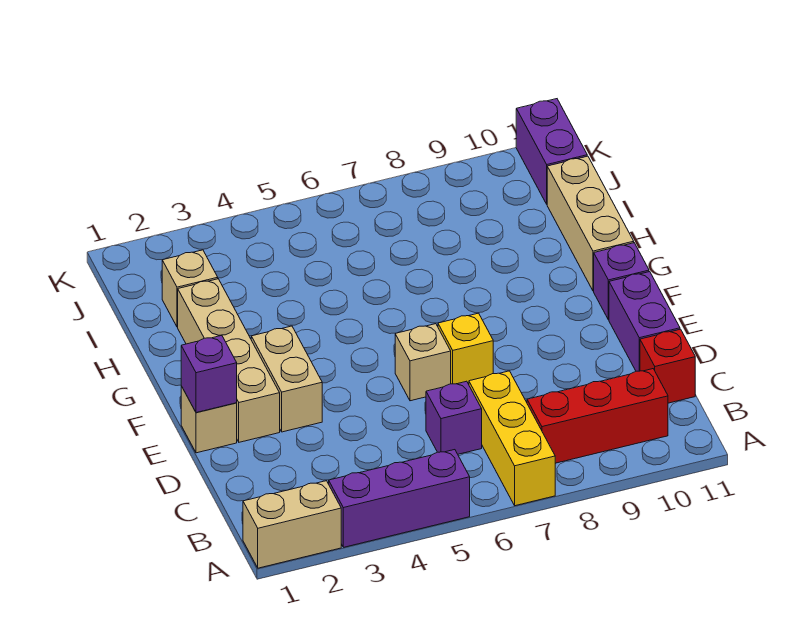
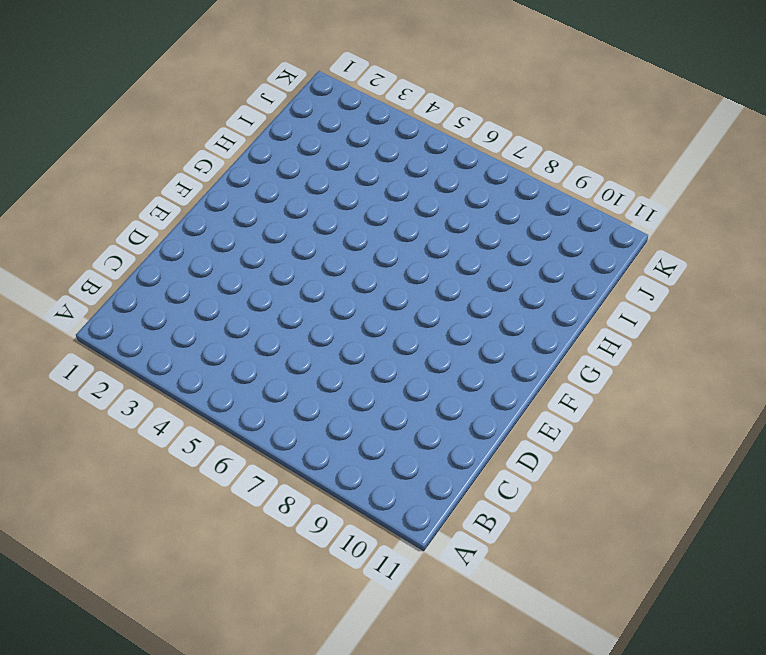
none -> tan 1x2 brick [243,481,341,568]
none -> purple 1x3 brick [329,450,470,547]
none -> yellow 1x3 brick [469,371,555,506]

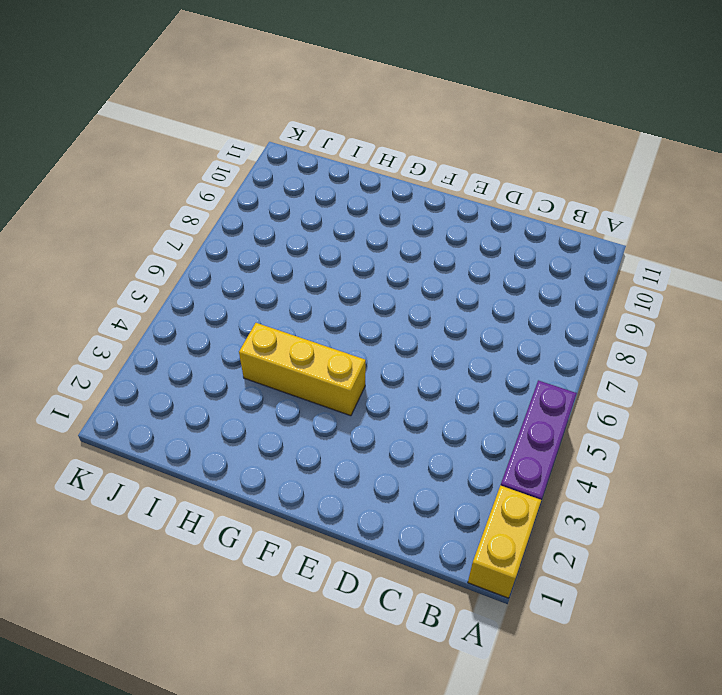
yellow 1x2 brick [468,485,541,598] -> tan 1x2 brick [243,481,341,568]
yellow 1x3 brick [239,323,366,416] -> yellow 1x3 brick moved to [469,371,555,506]
none -> red 1x3 brick [527,369,668,463]
none -> purple 1x1 brick [426,381,482,454]
none -> red 1x1 brick [640,329,695,403]

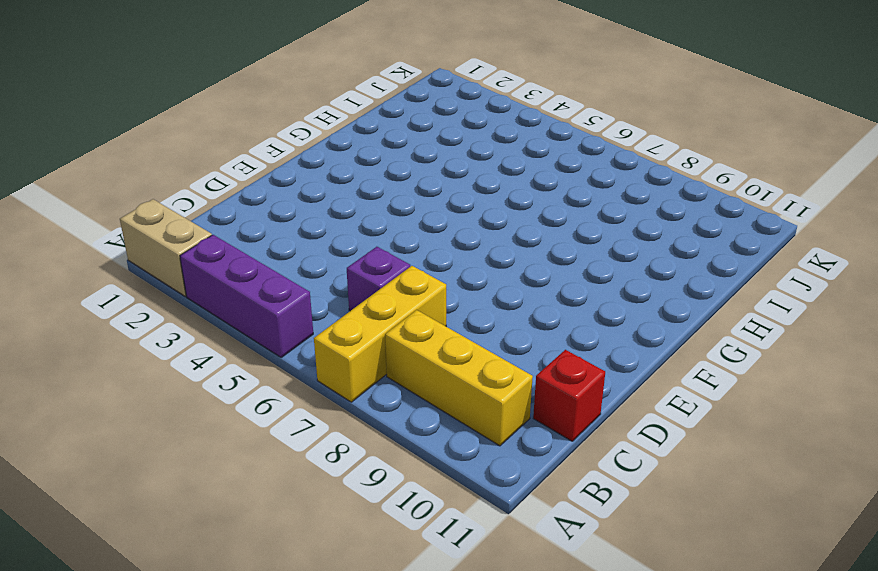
yellow 1x3 brick [385,310,533,446] -> red 1x3 brick [527,369,668,463]
none -> purple 1x2 brick [609,272,680,371]
none -> tan 1x1 brick [181,386,237,453]
none -> tan 1x4 brick [178,279,280,442]

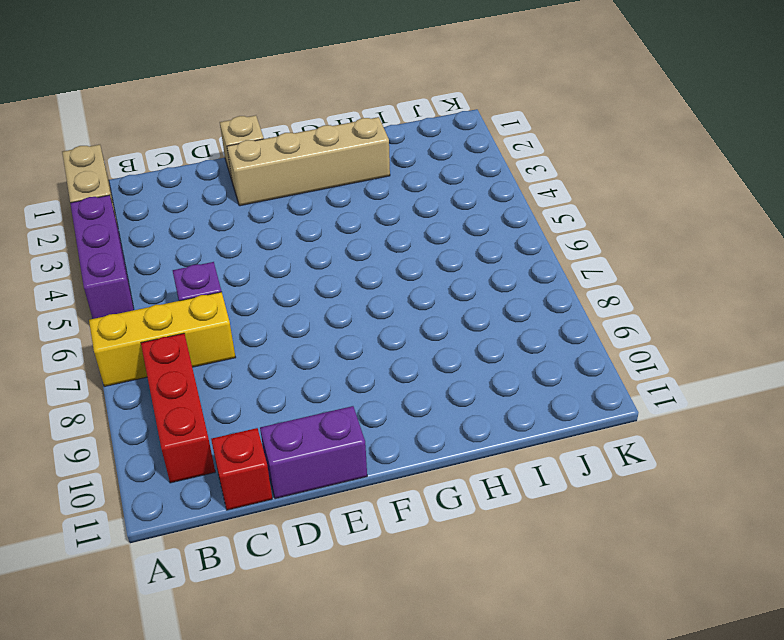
none -> tan 1x2 brick [251,326,322,432]
none -> tan 1x1 brick [395,324,451,401]
none -> yellow 1x1 brick [438,313,493,384]

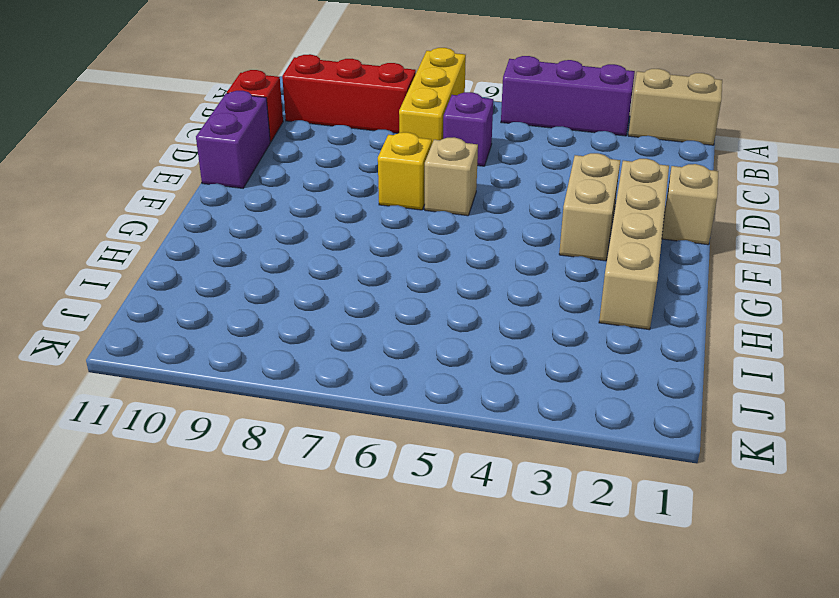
none -> purple 1x1 brick [594,243,649,320]
none -> tan 1x3 brick [547,156,634,291]
none -> tan 1x1 brick [162,250,218,327]

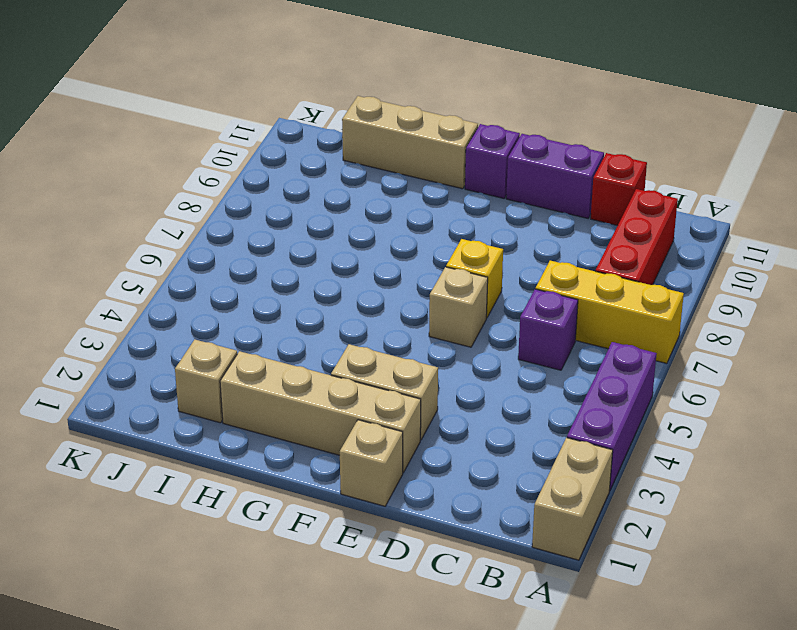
none -> purple 1x2 brick [516,99,587,204]
none -> purple 1x1 brick [181,336,237,413]

